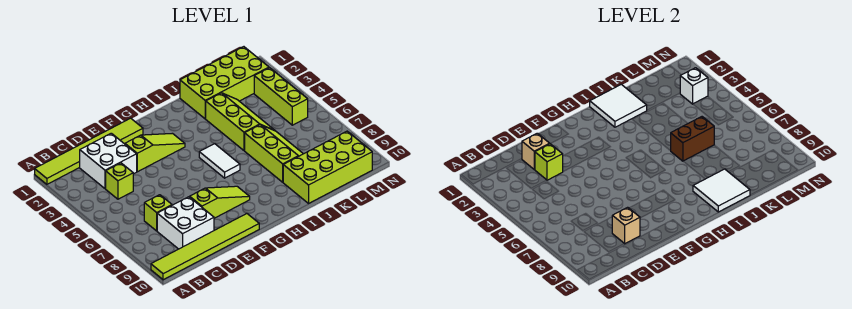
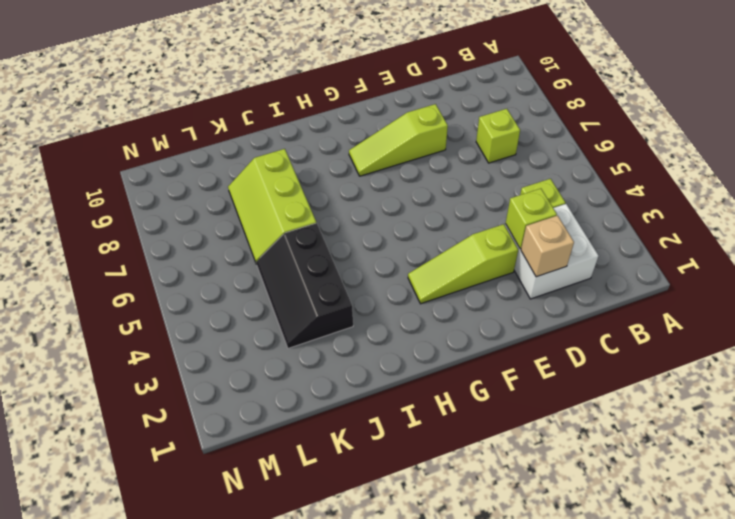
black 2x3 slope [256,223,353,348] -> lime 2x3 slope [206,93,275,151]
none -> lime 1x6 tile [35,118,143,184]
none -> lime 1x6 tile [151,213,259,280]
none -> white 2x2 brick [157,197,214,249]

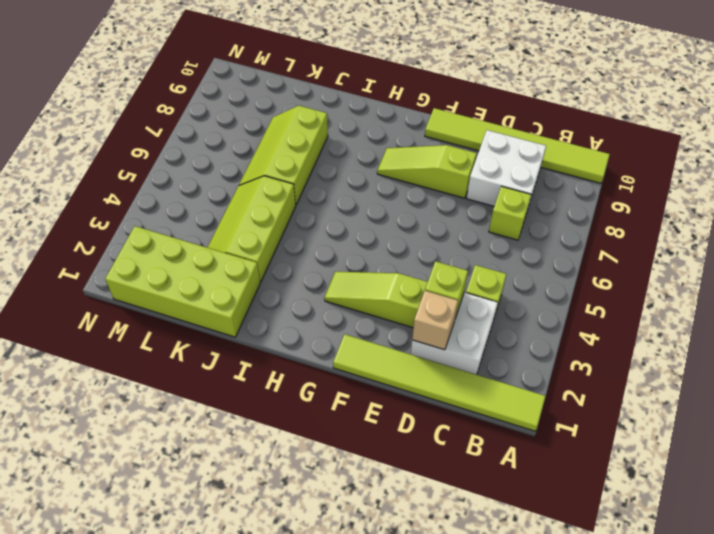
none -> white 1x2 tile [199,144,240,178]
none -> lime 2x4 brick [283,131,372,203]
none -> lime 1x3 brick [254,68,308,125]

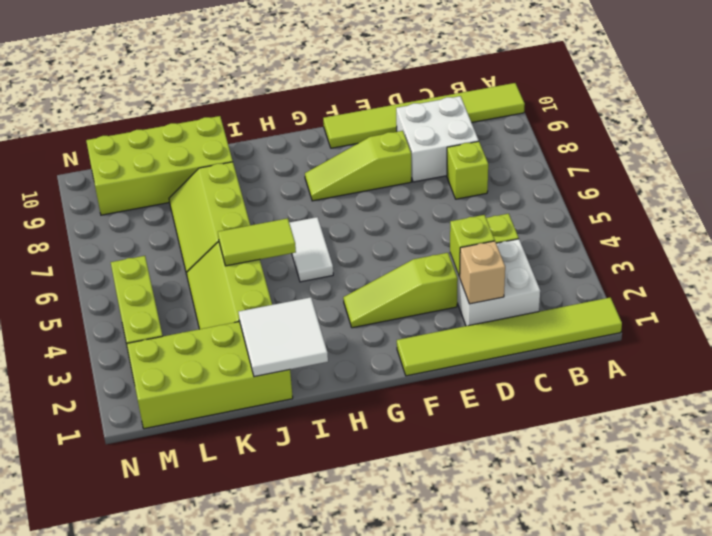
lime 1x2 tile [218,218,296,266] -> none
none -> tan 1x1 brick [612,207,640,244]
none -> white 2x2 tile [693,169,750,212]
none -> brown 1x2 brick [671,117,714,161]

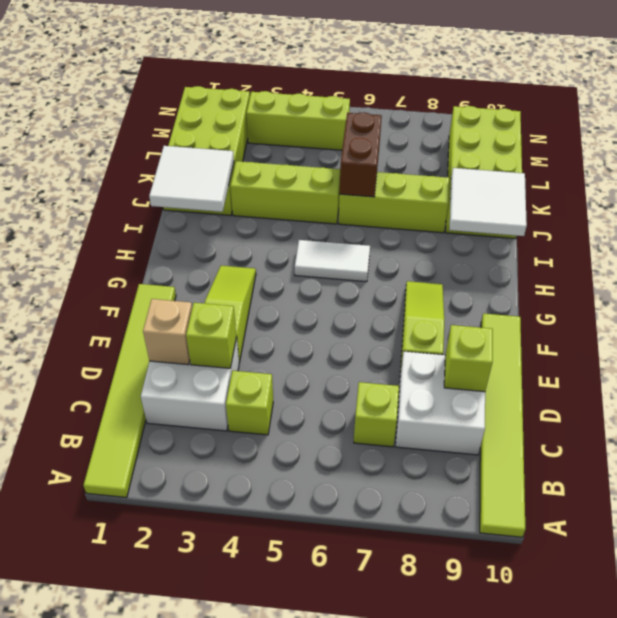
lime 1x1 brick [444,325,493,392] -> tan 1x1 brick [612,207,640,244]
none -> white 1x1 brick [680,68,708,104]

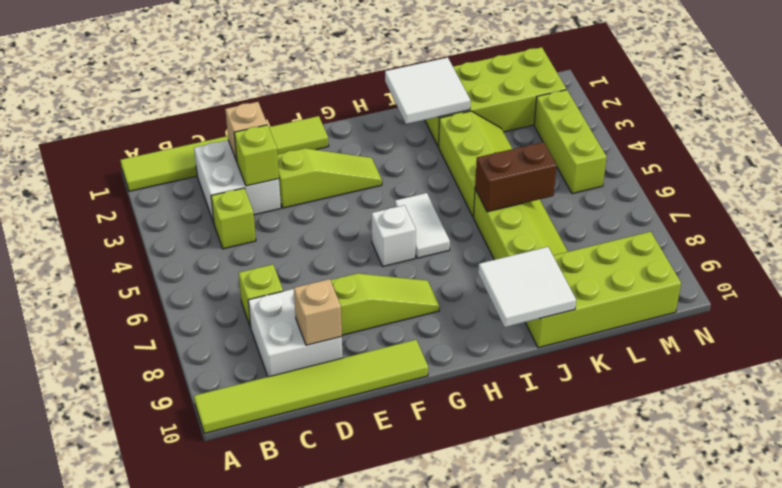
white 1x1 brick [372,205,416,266] -> white 1x1 brick moved to [680,68,708,104]

